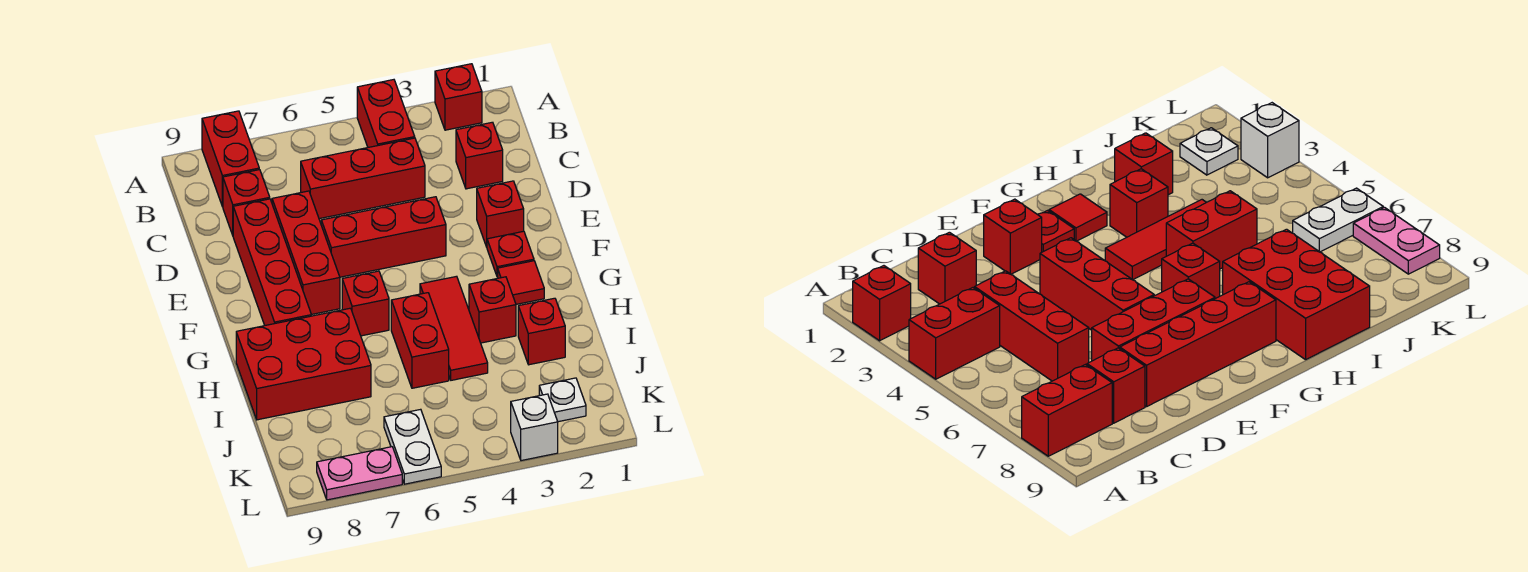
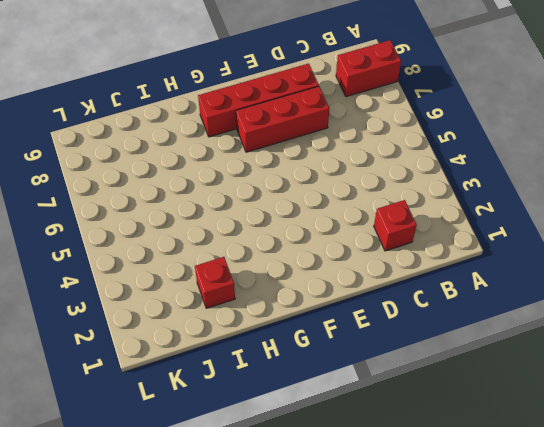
none -> red 1x1 brick [435,64,482,130]
none -> red 1x2 brick [357,80,415,147]
none -> red 1x3 brick [301,138,425,219]

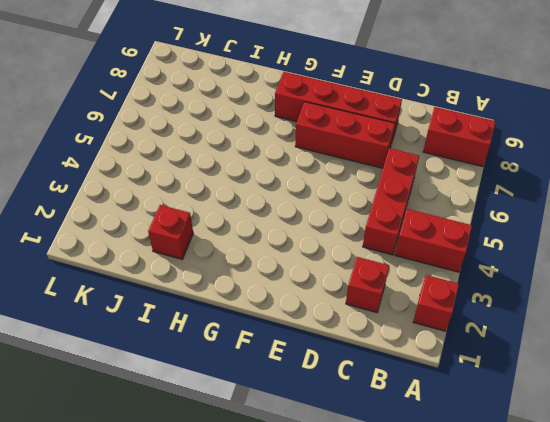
none -> red 1x1 brick [223,170,270,235]
none -> red 1x1 brick [477,181,524,247]
none -> red 1x3 brick [321,197,446,277]

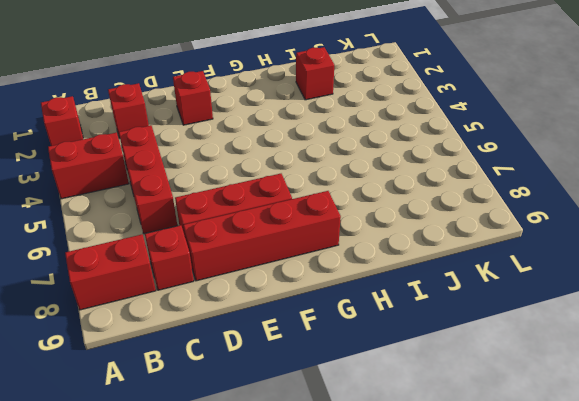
none -> red 1x3 brick [321,197,446,277]
none -> red 1x1 plate [487,231,534,277]
none -> red 1x1 tile [498,261,544,304]

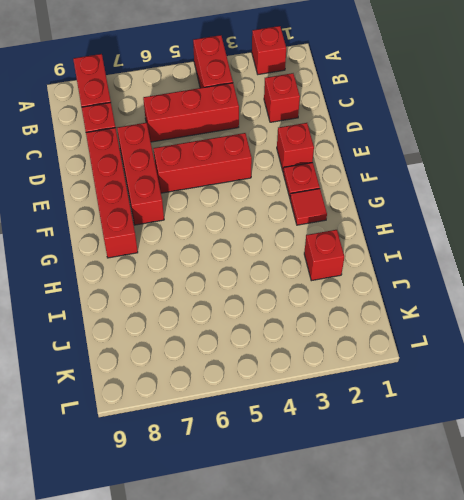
none -> red 1x3 tile [420,276,488,380]
none -> red 1x1 brick [342,271,389,336]
none -> red 1x1 brick [469,277,516,343]

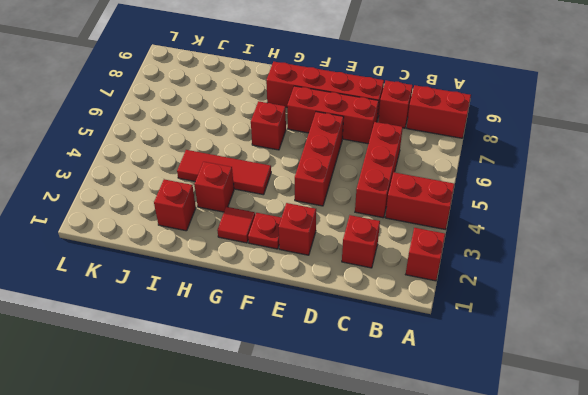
none -> red 1x2 brick [391,293,449,388]
none -> red 2x3 brick [236,308,371,420]
none -> white 1x1 plate [539,378,586,422]

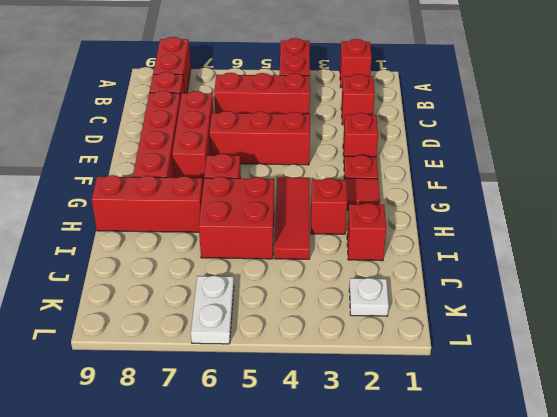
red 2x2 brick [199,177,274,259] -> red 1x2 brick [391,293,449,388]
red 1x3 brick [92,175,203,232] -> red 2x3 brick [236,308,371,420]
none -> white 1x1 brick [511,394,558,461]
none -> pink 1x2 plate [317,447,402,500]

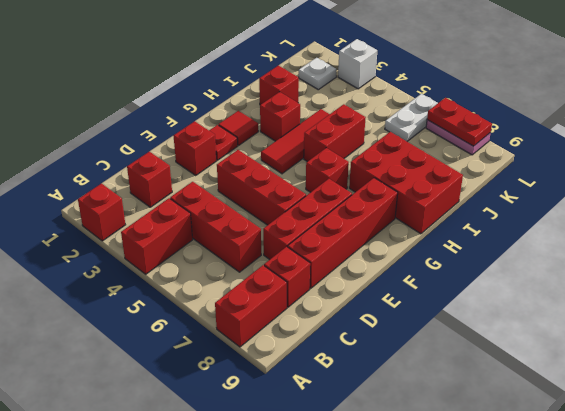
red 1x2 plate [427,98,492,146] -> none

